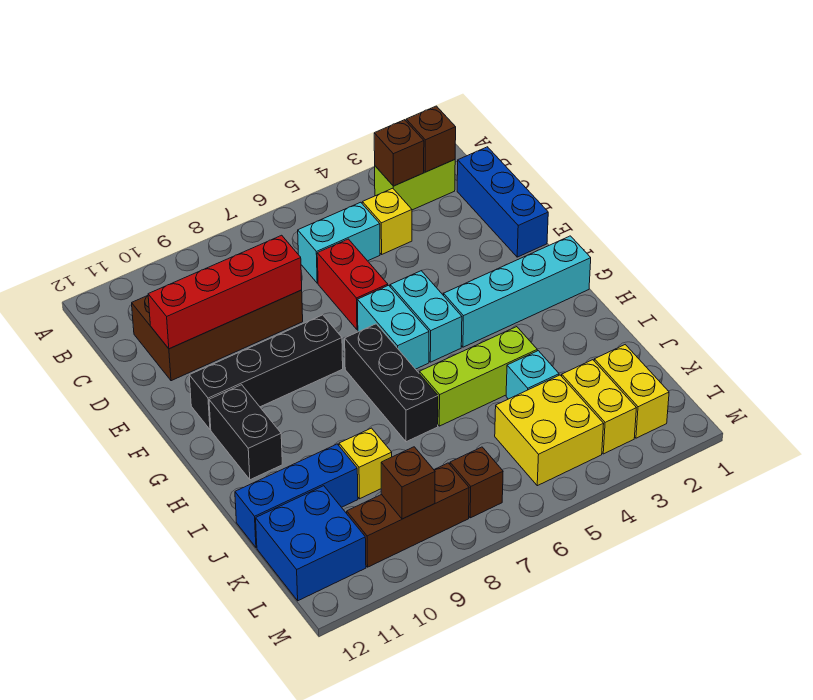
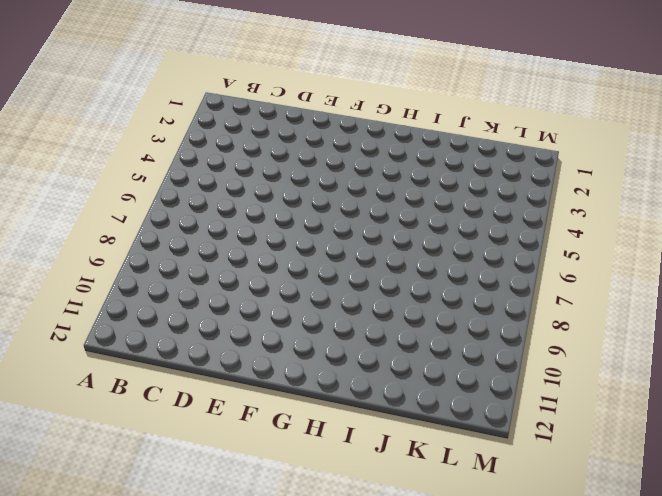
none -> lime 1x2 brick [375,160,455,210]
none -> blue 1x3 brick [457,147,548,257]
none -> yellow 1x1 brick [362,188,412,254]

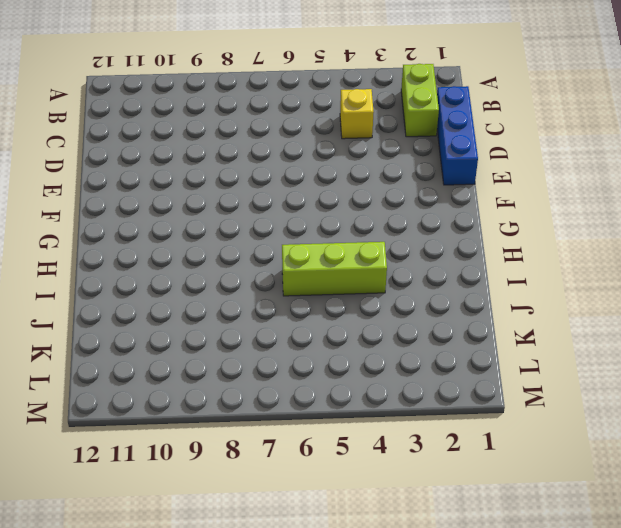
lime 1x2 brick [401,64,439,137] -> lime 1x2 brick turned to [375,160,455,210]
none -> cyan 1x2 brick [298,202,380,283]
none -> brown 2x4 brick [132,290,303,381]
none -> red 1x2 brick [317,239,388,330]

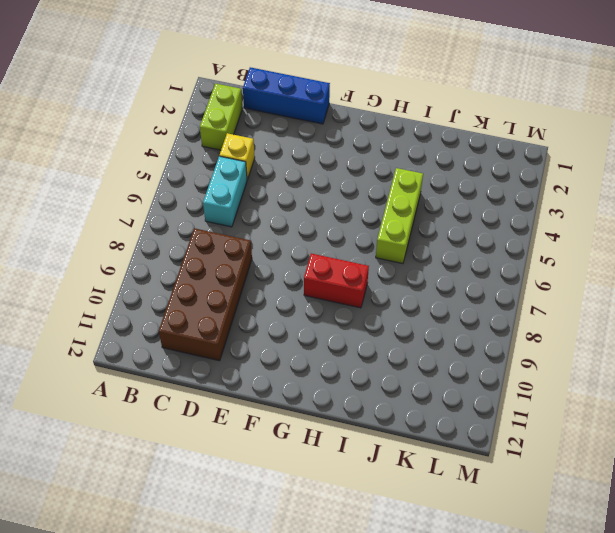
red 1x2 brick [304,253,369,308] -> red 1x2 brick moved to [317,239,388,330]
none -> cyan 1x2 brick [390,271,462,362]
none -> cyan 1x2 brick [357,285,429,369]
none -> black 1x4 brick [189,315,343,430]

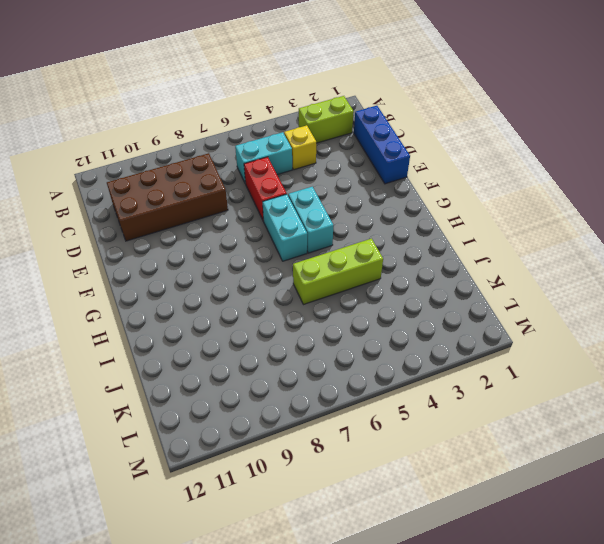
none -> black 1x4 brick [189,315,343,430]
none -> cyan 1x4 brick [444,236,591,347]
none -> black 1x3 brick [345,324,438,442]

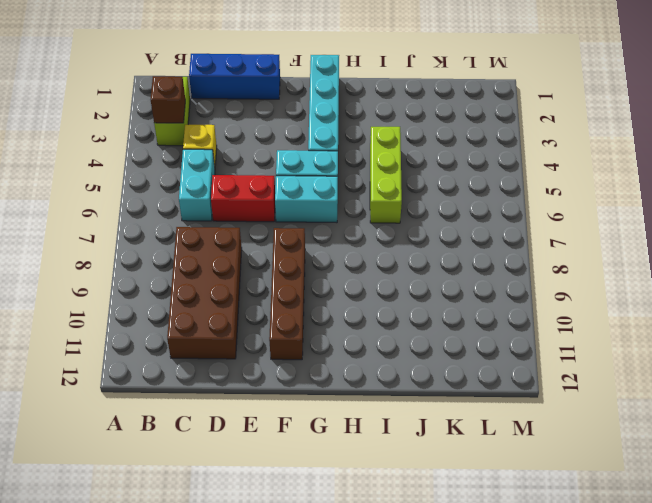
brown 1x4 brick [269,228,305,360] -> black 1x4 brick [189,315,343,430]
none -> black 1x3 brick [345,324,438,442]
none -> black 1x2 brick [209,385,282,480]
none -> cyan 1x1 brick [506,351,559,399]

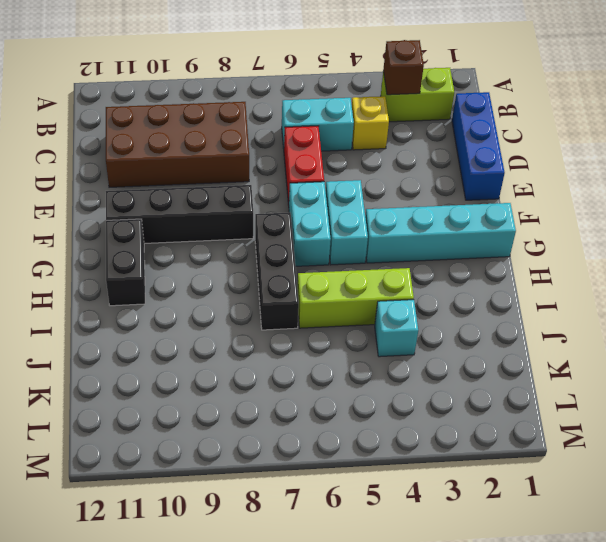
none -> yellow 1x1 brick [339,428,392,499]
none -> blue 1x3 brick [235,444,358,548]
none -> yellow 1x2 brick [594,345,669,438]

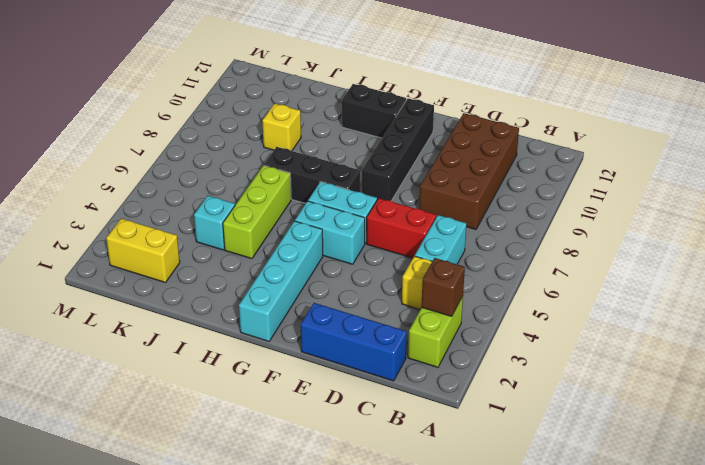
none -> blue 1x3 brick [235,444,358,548]
none -> yellow 1x2 brick [562,360,636,454]
none -> yellow 2x2 brick [495,375,604,486]

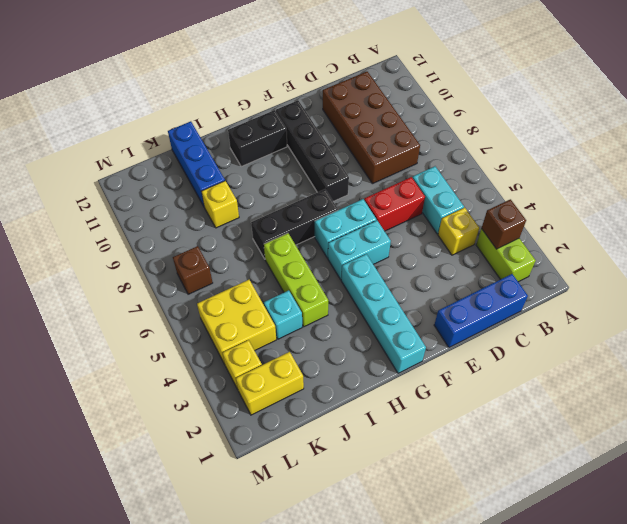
yellow 1x1 brick [223,340,262,389] -> yellow 1x2 brick [562,360,636,454]
none -> blue 2x2 brick [256,486,366,601]
none -> brown 1x3 brick [347,463,469,567]
none -> brown 1x1 brick [406,106,456,172]

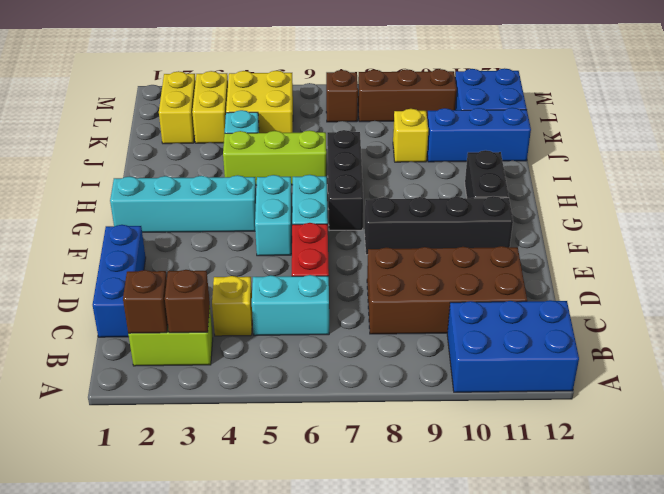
blue 2x3 brick [447,300,579,392] -> none
none -> red 1x4 brick [148,235,302,349]
none -> brown 1x1 brick [381,447,435,519]

